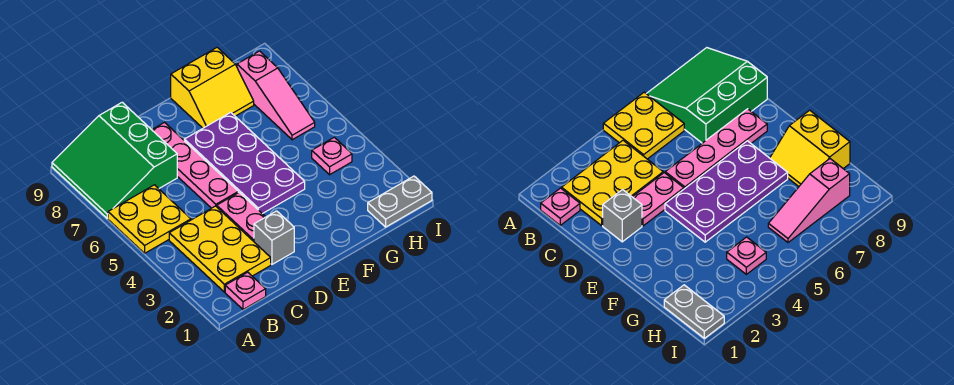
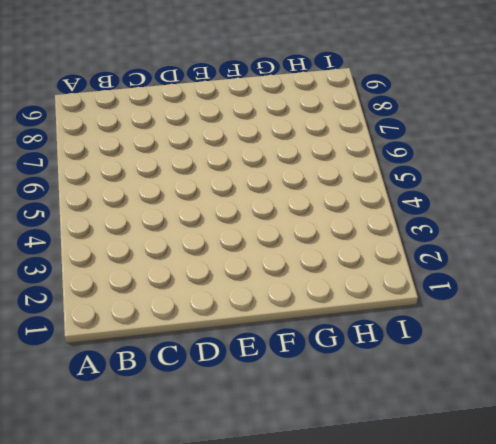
none -> yellow 2x2 plate [108,185,191,253]
none -> green 3x3 slope [52,102,177,218]
none -> pink 1x1 plate [225,272,266,310]

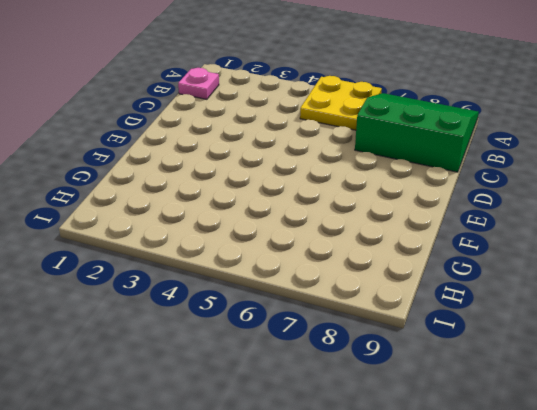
none -> yellow 2x3 plate [169,206,271,292]
none -> grey 1x1 brick [254,211,294,264]
none -> pink 1x2 plate [217,192,265,241]

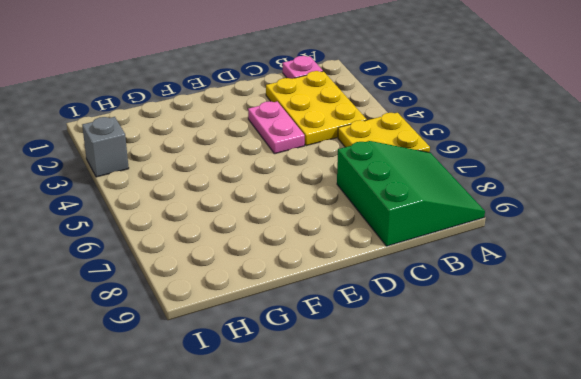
grey 1x1 brick [82,117,129,177] -> grey 1x1 brick moved to [254,211,294,264]
none -> pink 1x4 plate [152,123,238,208]
none -> purple 2x4 plate [184,112,305,214]
none -> yellow 2x2 slope [171,48,254,128]

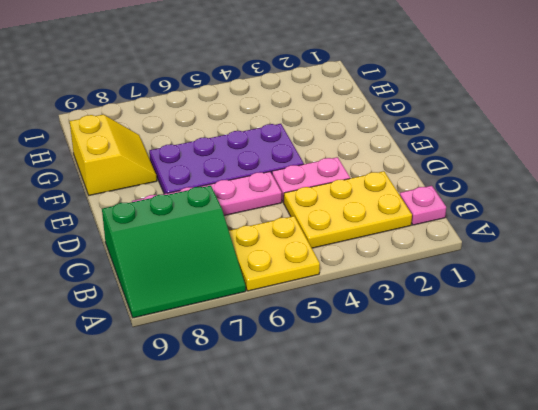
none -> grey 1x1 brick [254,211,294,264]
none -> grey 1x2 plate [368,176,432,227]
none -> pink 1x1 plate [312,137,352,175]

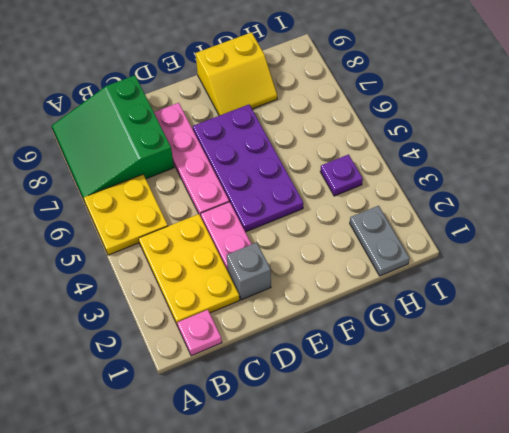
grey 1x2 plate [350,206,410,276] -> grey 1x2 plate turned to [368,176,432,227]
purple 1x1 plate [320,155,363,196] -> pink 1x1 plate [312,137,352,175]
none -> pink 1x3 slope [237,51,315,140]

